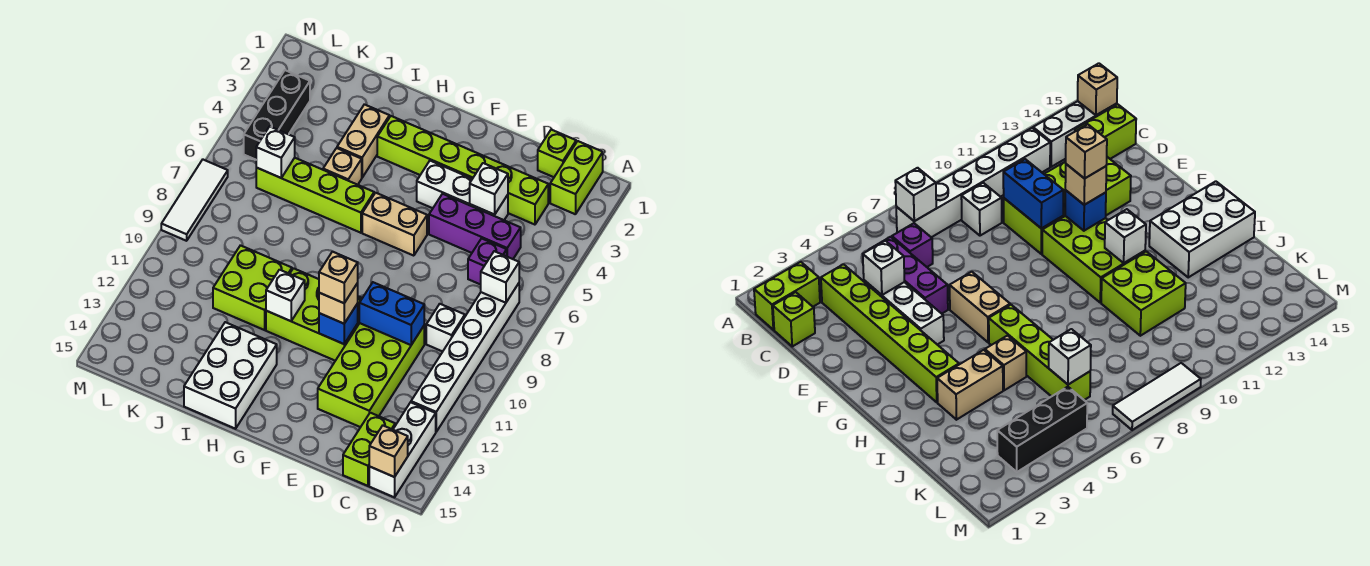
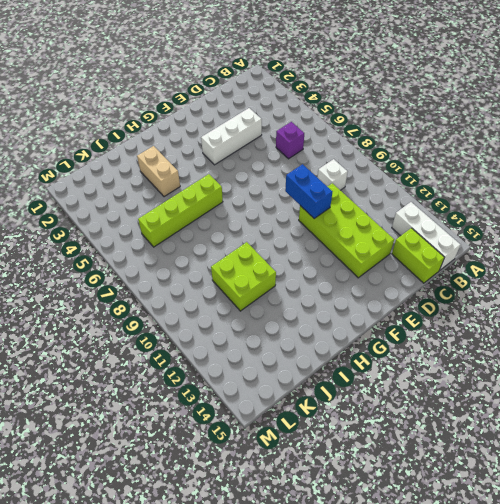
blue 1x2 brick [285,164,332,218] -> blue 1x2 brick turned to [359,282,424,345]
none -> lime 1x2 brick [550,141,603,214]
none -> white 1x6 brick [411,283,519,432]
none -> lime 1x1 brick [538,130,576,177]

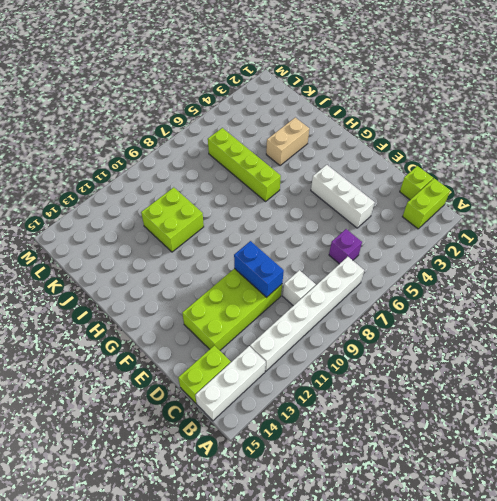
none -> lime 1x6 brick [377,116,548,225]
none -> purple 1x3 brick [429,194,521,259]
none -> tan 1x2 brick [362,193,427,256]

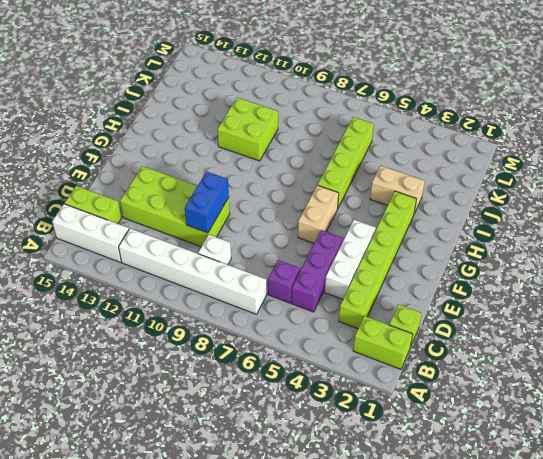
none -> lime 2x3 brick [266,268,362,361]
none -> white 2x3 brick [184,322,277,429]
none -> tan 1x1 brick [323,148,362,185]

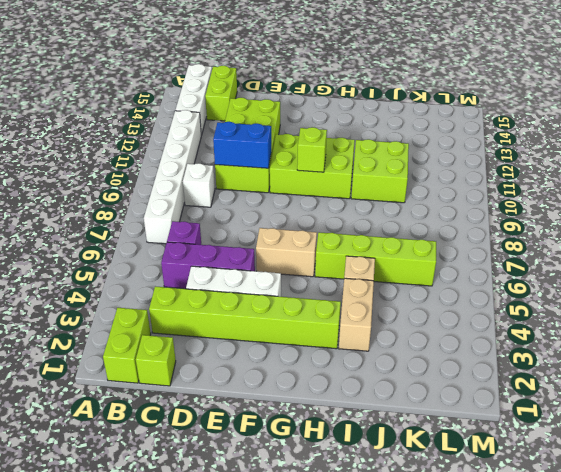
lime 1x1 brick [297,127,327,172] -> none
none -> white 2x3 brick [184,322,277,429]
none -> black 1x3 brick [244,70,310,160]
none -> white 1x3 tile [161,160,228,241]

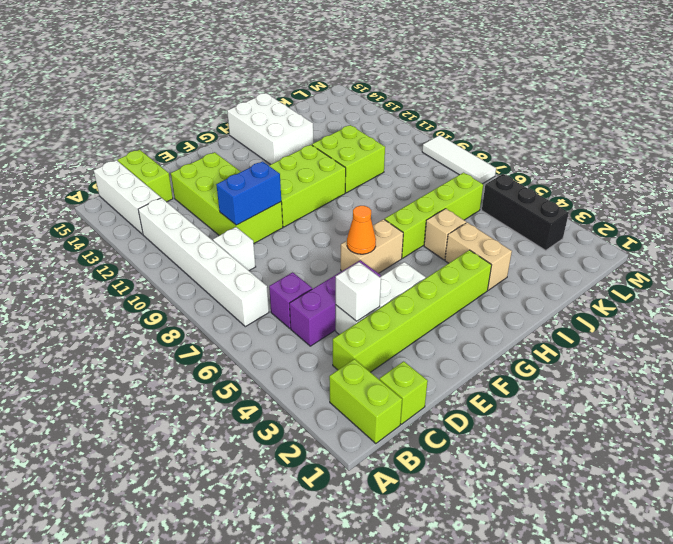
orange 1x1 cone [347,206,376,254] -> none
none -> white 1x1 brick [481,251,519,303]
none -> tan 1x1 brick [369,426,408,477]
none -> blue 1x1 brick [319,304,358,344]

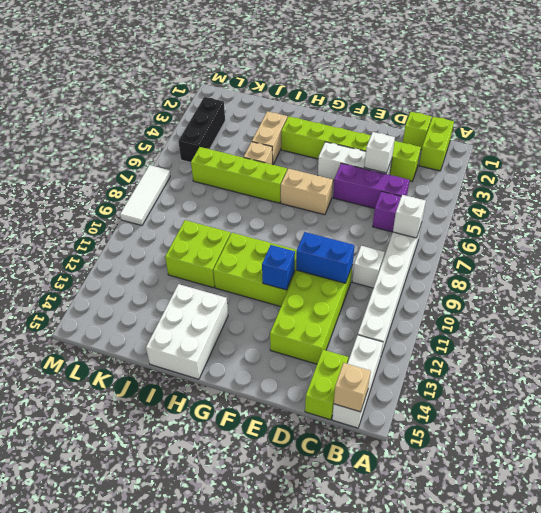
none -> white 1x1 brick [266,270,305,321]
none -> white 1x1 brick [256,126,295,178]
none -> tan 1x1 brick [319,283,358,324]

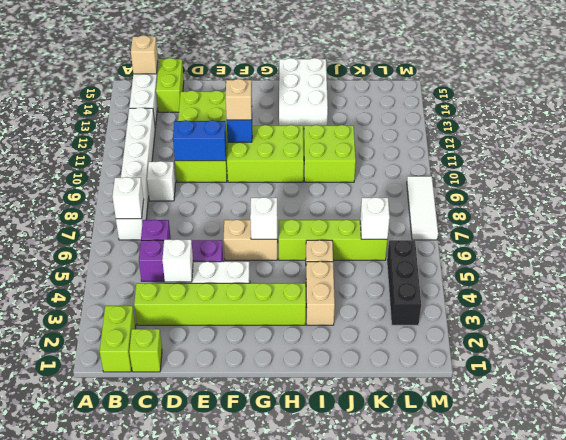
white 1x1 brick [250,197,277,239] -> white 1x1 brick moved to [266,270,305,321]
none -> tan 1x1 brick [319,252,358,303]

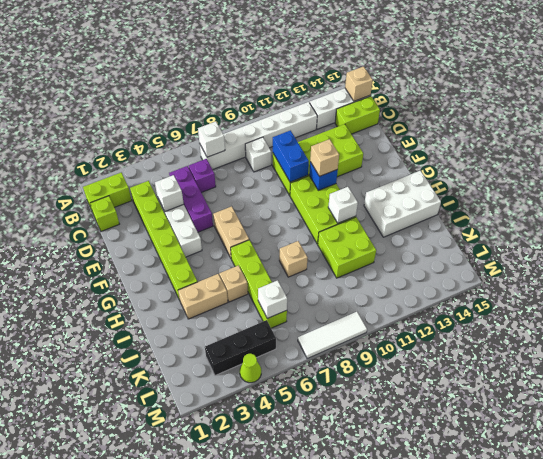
tan 1x1 brick [279,241,308,277] -> tan 1x1 brick moved to [319,252,358,303]
lime 1x1 cone [240,354,261,383] -> none

